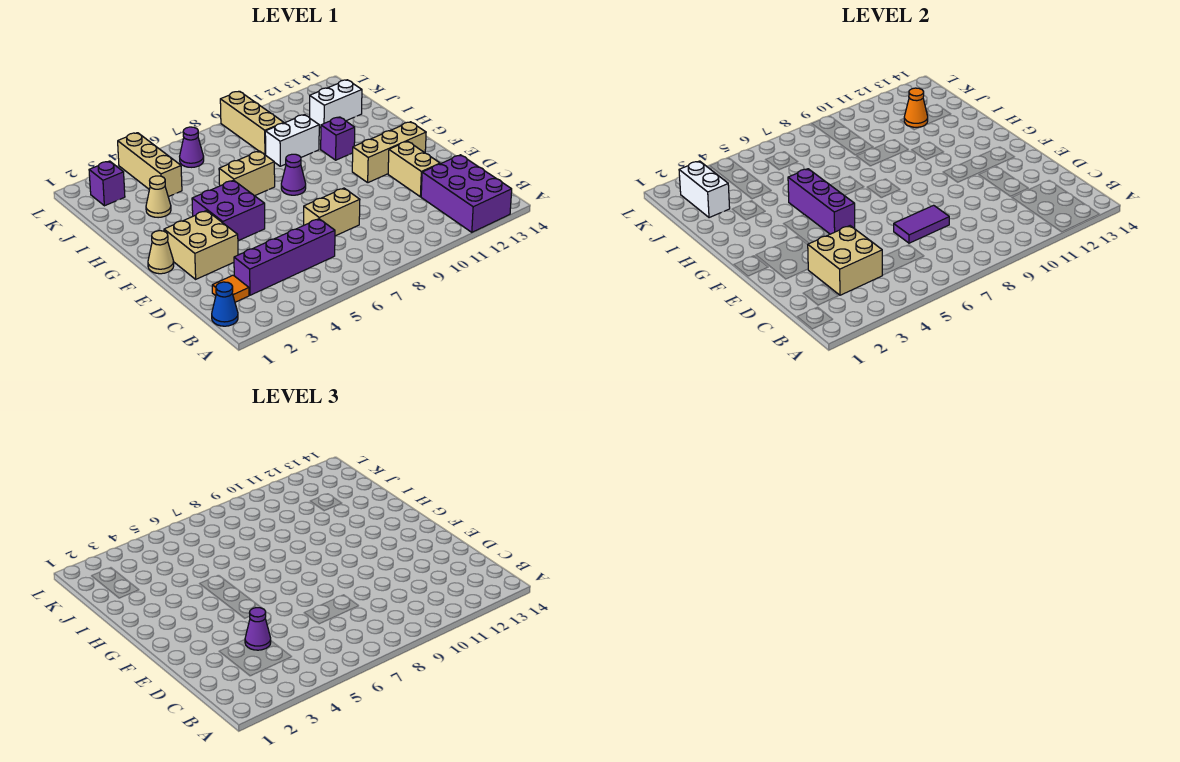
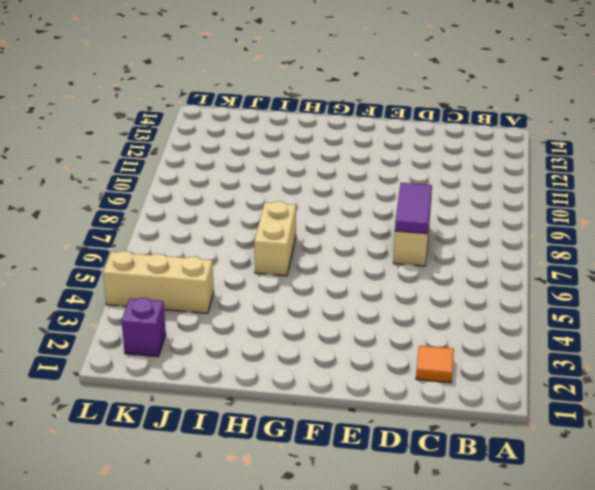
none -> purple 2x3 brick [421,155,512,232]
none -> blue 1x1 cone [212,282,238,326]
none -> purple 1x4 brick [234,219,335,295]

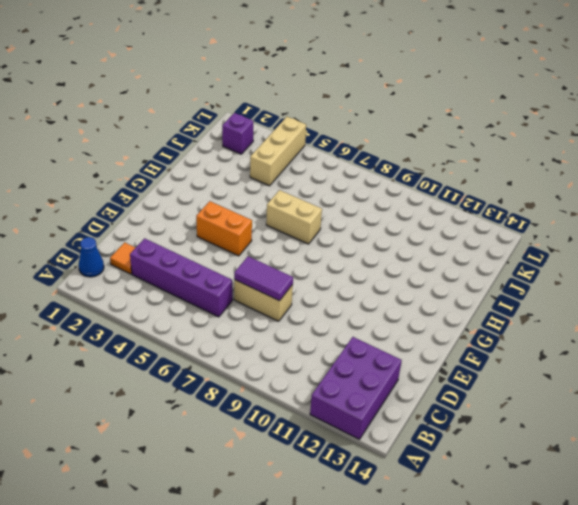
orange 1x2 brick [196,201,252,256] -> purple 2x2 brick [192,180,265,241]
none -> tan 1x2 brick [388,141,440,197]
none -> tan 2x2 brick [164,211,238,279]
none -> tan 1x1 cone [148,231,174,274]

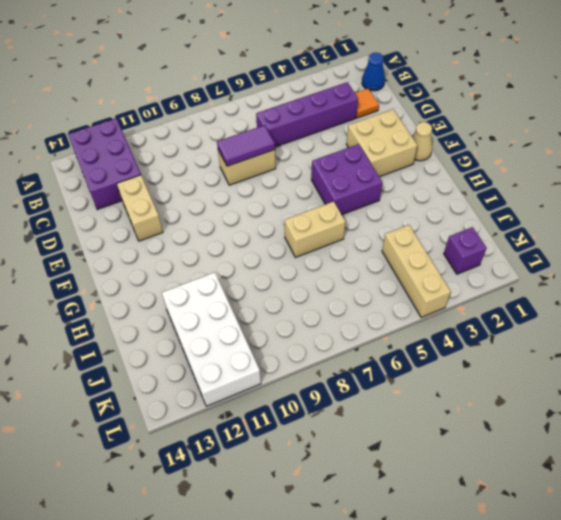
white 2x4 brick [162,272,261,406] -> white 1x2 brick [310,80,362,128]
none -> tan 1x3 brick [352,122,426,183]
none -> purple 1x1 cone [281,154,306,195]
none -> purple 1x1 brick [321,117,355,160]

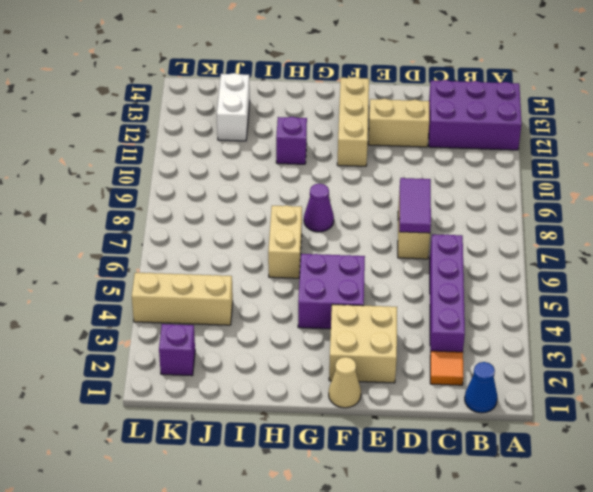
none -> tan 1x1 cone [146,176,171,218]
none -> white 1x2 brick [265,115,319,166]
none -> tan 1x3 brick [220,91,284,155]

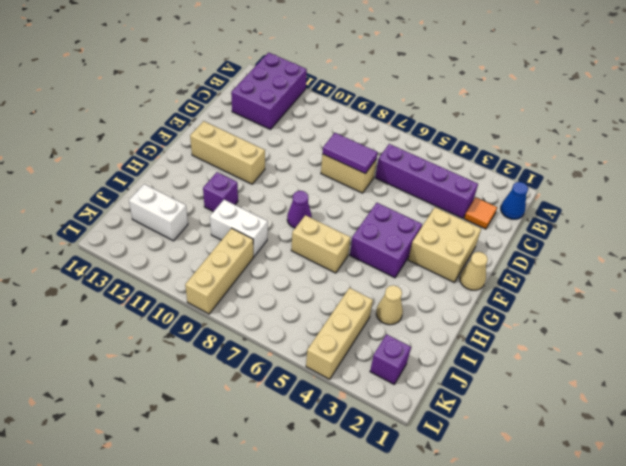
none -> tan 1x2 brick [388,141,440,197]
none -> purple 1x1 cone [180,127,204,167]
none -> tan 2x2 brick [808,226,882,295]

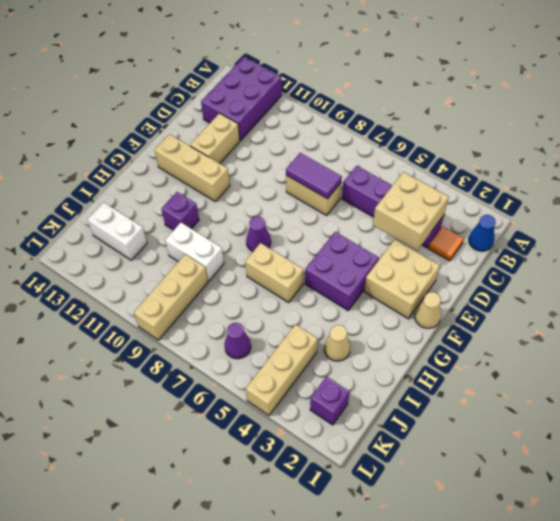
none -> purple 1x3 brick [788,169,855,234]
none -> white 1x2 brick [679,161,730,218]
none -> orange 1x1 cone [904,88,928,127]

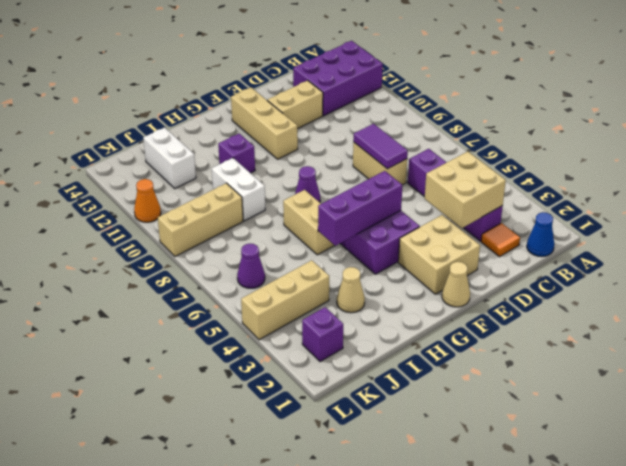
orange 1x1 cone [134,179,161,222] -> orange 1x1 cone moved to [904,88,928,127]
none -> white 1x2 brick [679,161,730,218]
none -> purple 1x1 cone [245,608,271,650]

